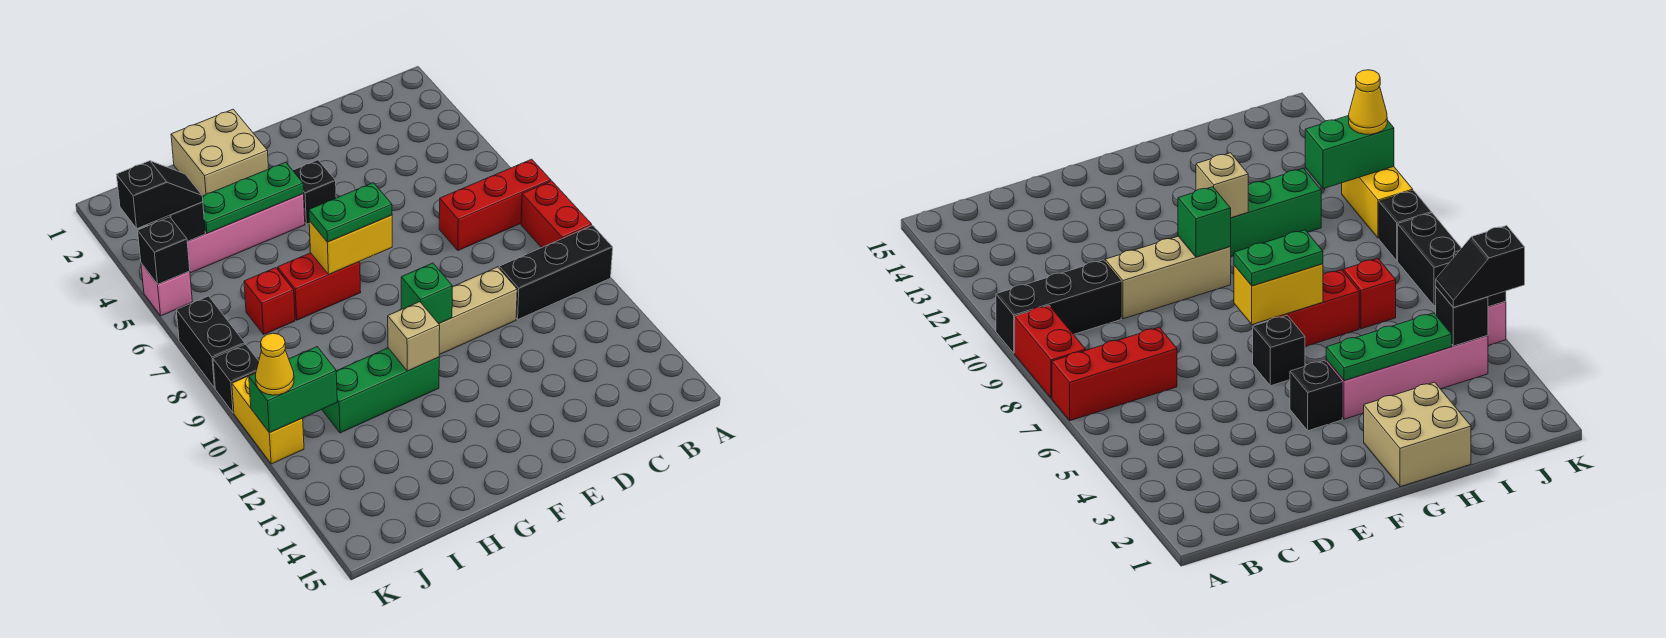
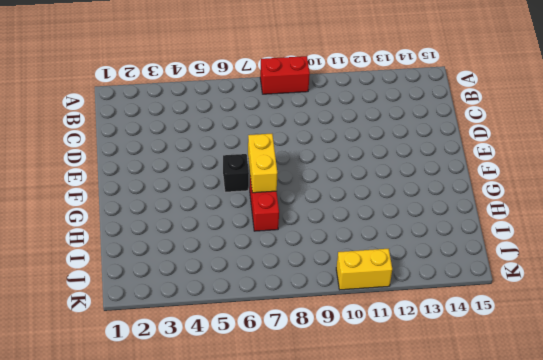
none -> red 1x3 brick [439,159,551,250]
none -> black 1x3 brick [499,225,613,319]
none -> tan 1x3 brick [439,267,517,355]

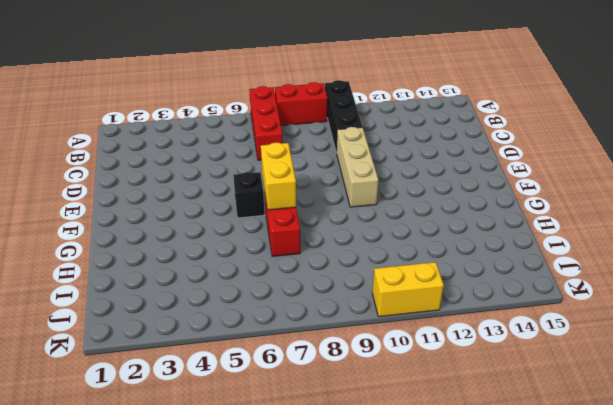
none -> black 1x1 brick [293,160,336,224]
none -> tan 2x2 brick [171,109,268,196]
none -> pink 1x4 brick [187,194,305,273]

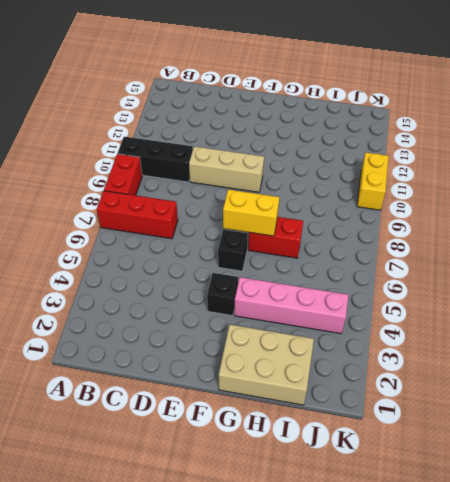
tan 2x3 brick [218,325,314,405] -> tan 2x2 brick [171,109,268,196]
none -> green 1x3 brick [322,348,439,433]
none -> red 1x1 brick [244,268,295,334]
none -> pink 1x1 brick [141,263,192,316]

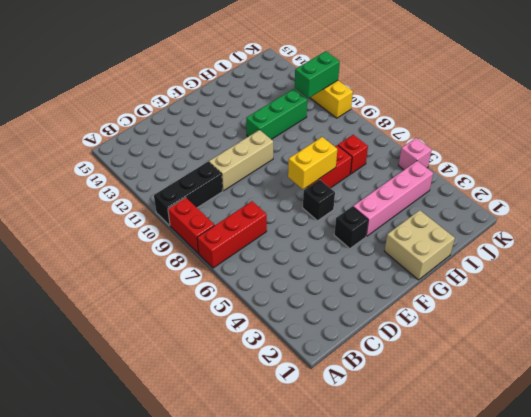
none -> black 1x2 brick [176,296,245,388]
none -> black 1x1 brick [213,344,259,413]
none -> green 1x1 brick [401,263,452,324]

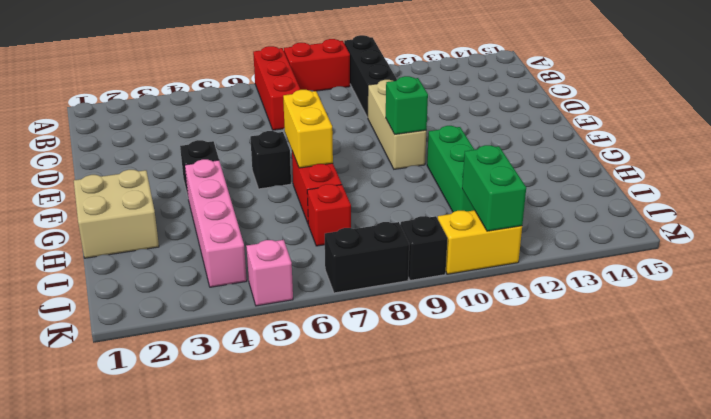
none -> green 1x3 plate [202,162,304,233]
none -> tan 1x1 brick [388,302,440,371]
none -> black 1x1 brick [157,202,205,241]

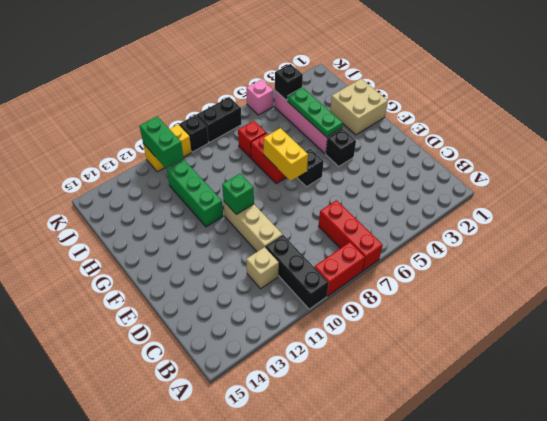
tan 1x1 brick [246,247,279,289] -> tan 1x1 brick moved to [388,302,440,371]
none -> black 1x1 brick [138,217,190,284]
none -> green 1x2 plate [309,183,392,242]
none -> black 1x2 slope [117,161,203,228]

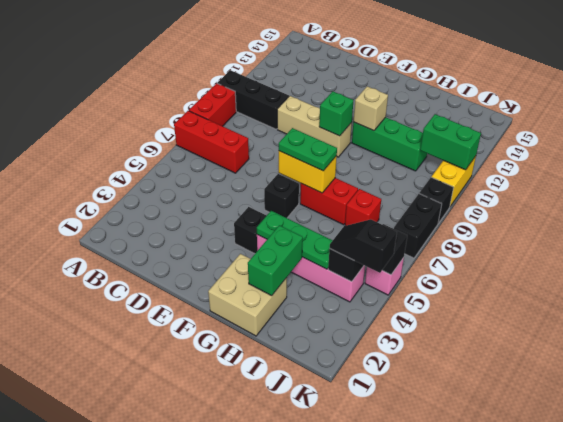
green 1x2 brick [248,225,303,296] -> none
none -> yellow 1x1 cone [256,333,294,395]

